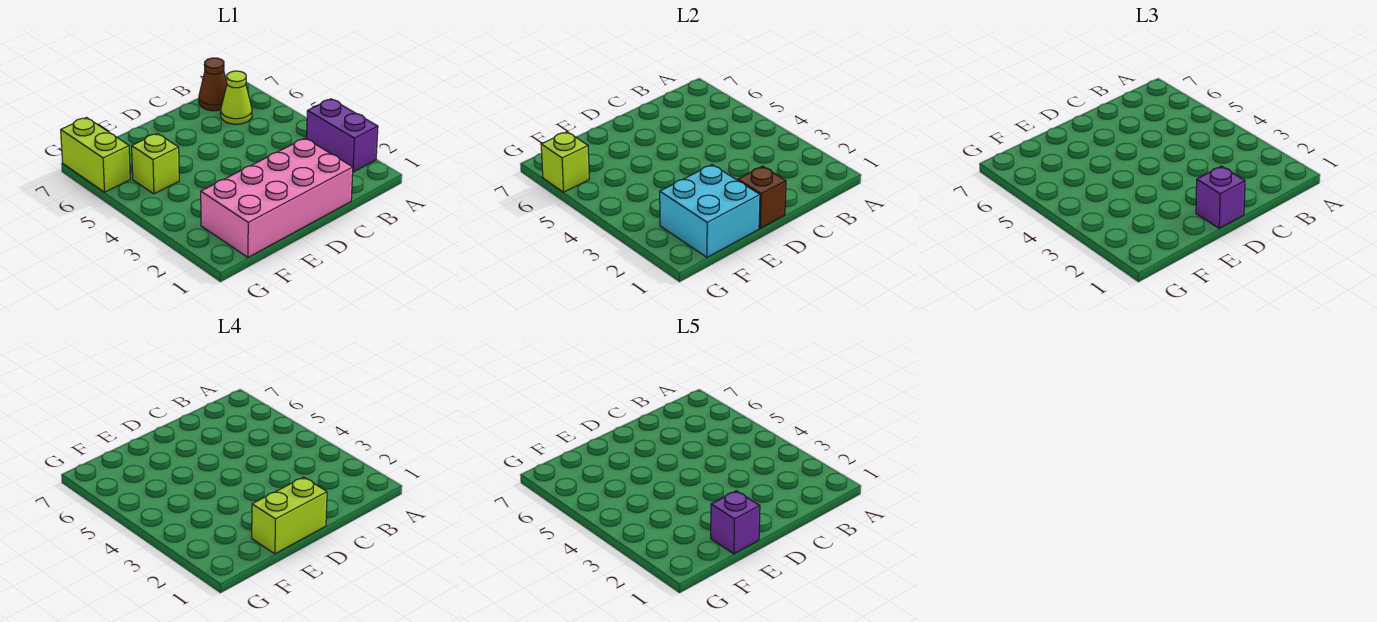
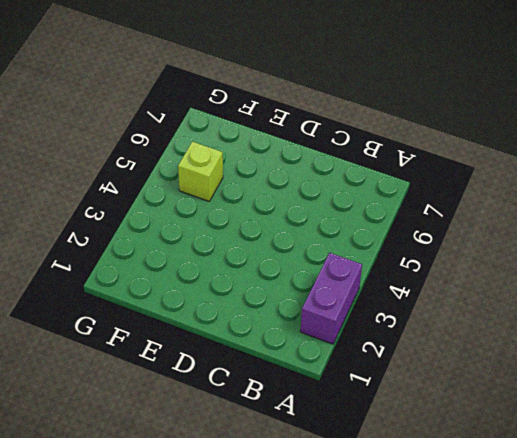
none -> lime 1x1 cone [221,71,252,124]
none -> brown 1x1 cone [199,58,227,111]
none -> pink 2x4 brick [201,138,353,257]

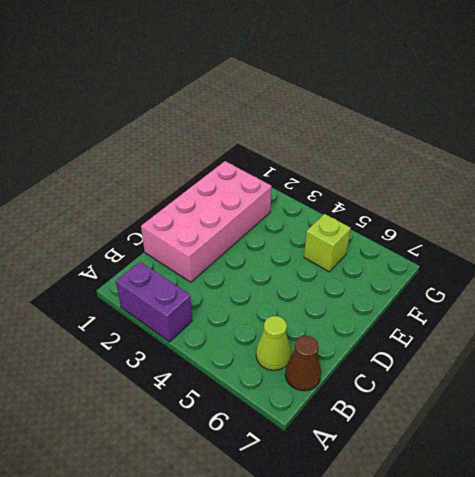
none -> lime 1x2 brick [61,118,130,192]
none -> brown 1x1 brick [738,166,786,228]
none -> cyan 2x2 brick [660,165,760,257]

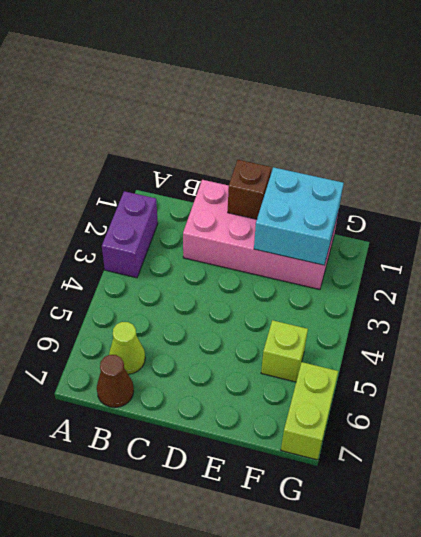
none -> lime 1x1 brick [541,132,589,192]
none -> purple 1x1 brick [1196,166,1245,228]
none -> lime 1x2 brick [252,477,327,554]

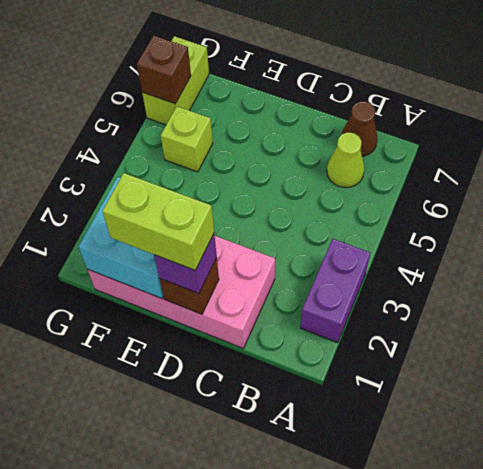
brown 1x1 brick [137,35,191,104] -> lime 1x1 brick [541,132,589,192]
none -> purple 1x1 brick [711,491,760,554]

